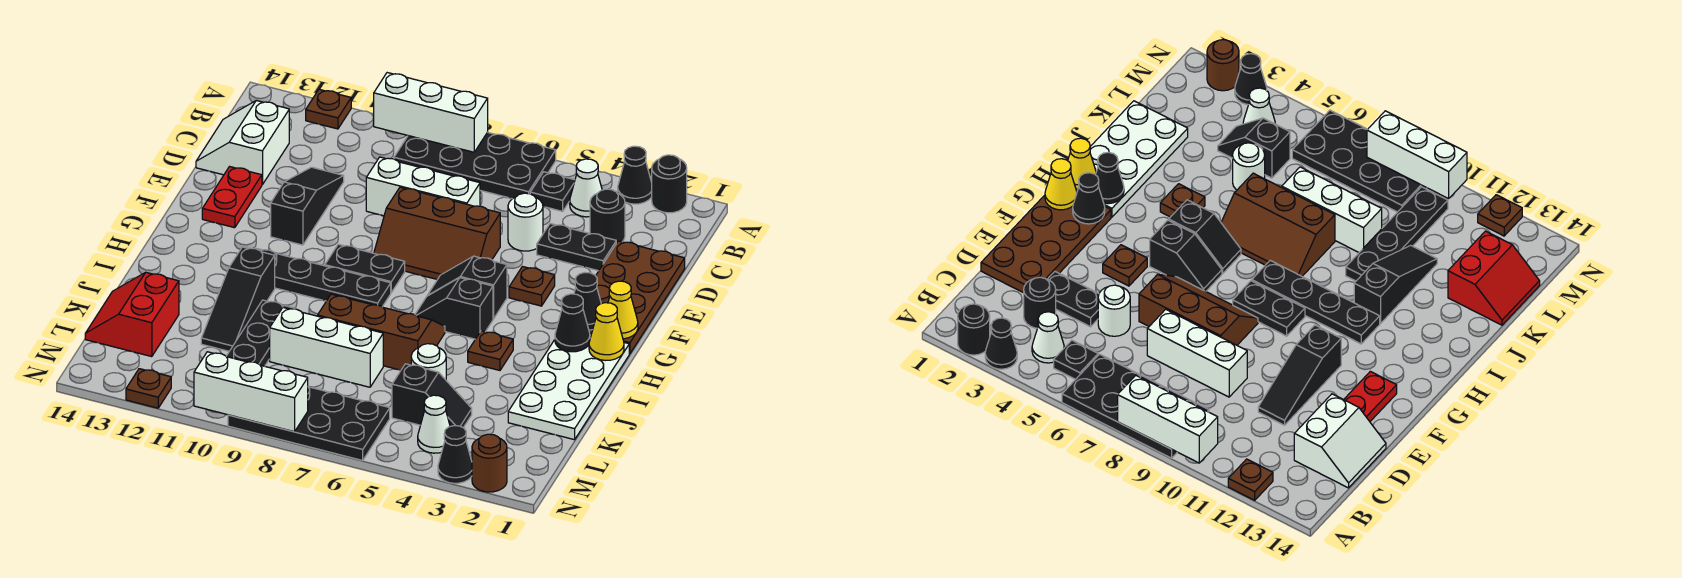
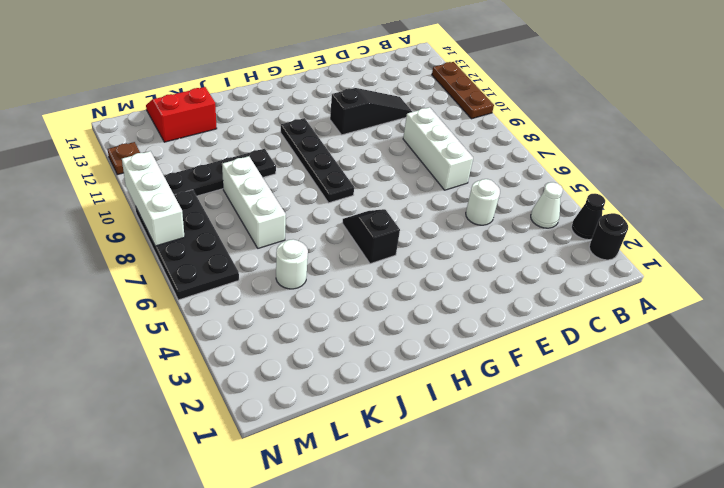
brown 1x3 plate [432,62,494,119] -> brown 1x1 plate [306,89,351,129]
none -> black 2x4 plate [394,132,556,199]
none -> black 1x1 plate [530,172,575,211]
none -> black 1x1 round brick [590,189,625,243]
none -> white 2x2 slope [196,100,289,185]

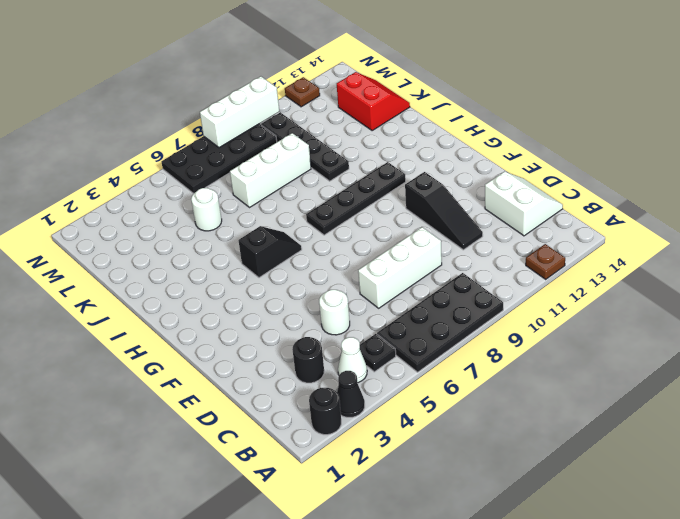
none -> brown 2x4 plate [589,241,685,354]
none -> black 1x2 plate [537,224,616,271]
none -> brown 2x3 slope [374,187,500,279]
none -> red 1x2 plate [202,167,262,228]

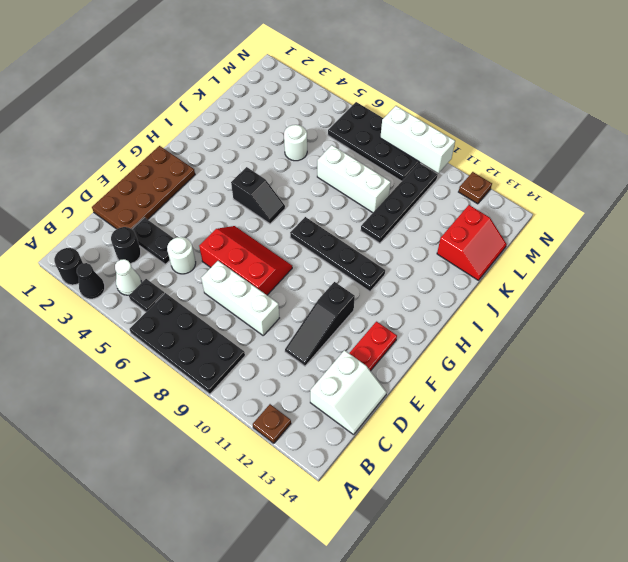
red 2x3 slope [199,226,292,295] -> brown 2x3 slope [374,187,500,279]
none -> brown 1x1 plate [509,267,555,306]
none -> black 1x2 slope [427,256,507,319]
none -> black 1x2 plate [325,244,405,292]
none -> white 2x4 plate [508,334,629,440]

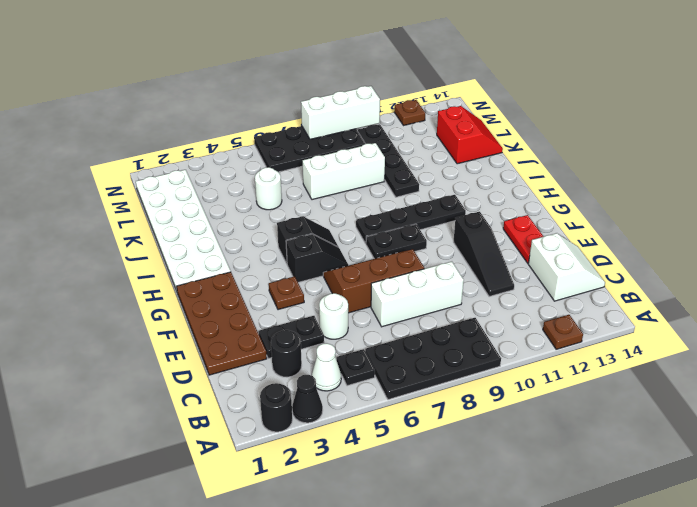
white 2x6 plate [136,170,231,291] -> white 2x4 plate [508,334,629,440]
none -> brown 1x1 plate [468,331,513,370]
none -> brown 2x3 slope [318,294,445,370]
none -> black 1x3 slope [201,247,275,351]
none -> black 1x2 slope [392,364,472,428]

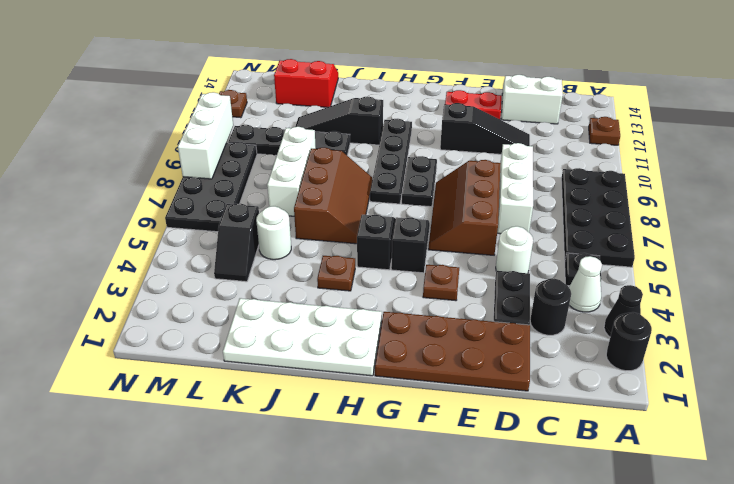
none -> white 1x1 cone [418,395,450,453]
none -> brown 1x1 round brick [472,434,507,492]
none -> black 1x1 cone [438,426,472,483]
none -> white 1x3 brick [374,73,488,152]

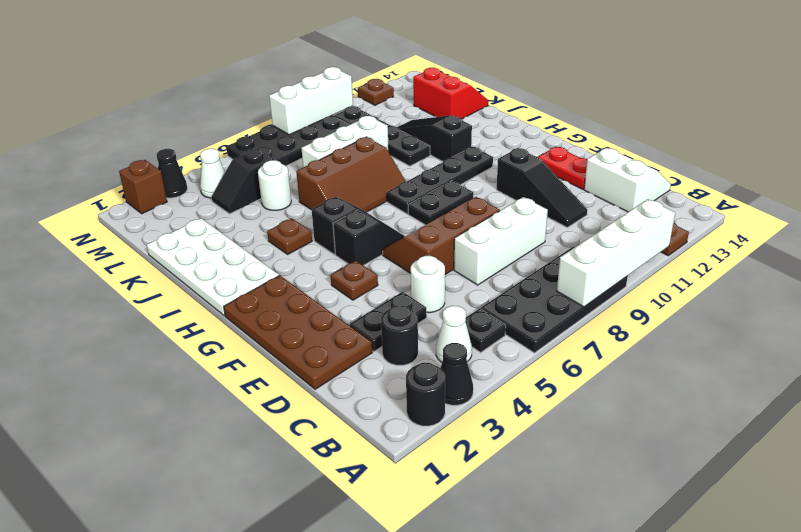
white 1x4 brick [557,199,675,307] -> white 1x3 brick [374,73,488,152]
brown 1x1 brick [119,160,167,214] -> brown 1x1 round brick [472,434,507,492]
none -> yellow 1x1 cone [608,281,638,339]
none -> black 1x1 cone [574,273,601,330]
none -> yellow 1x1 cone [589,303,624,361]
none -> black 1x1 cone [555,294,590,352]

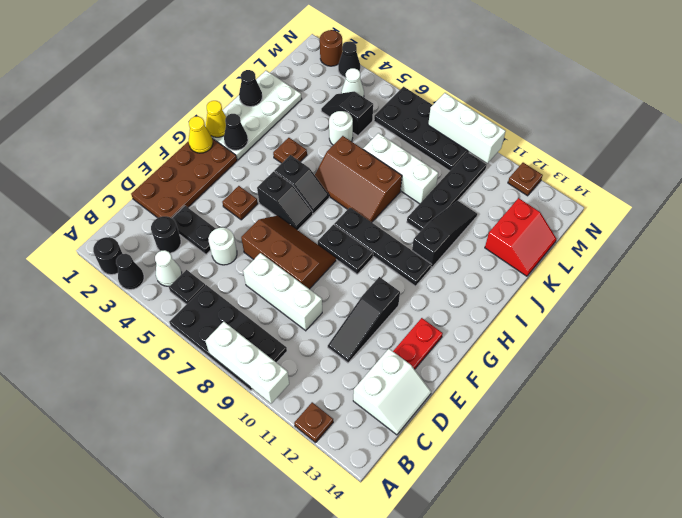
black 1x1 cone [239,70,262,107] -> black 1x1 cone moved to [574,273,601,330]

